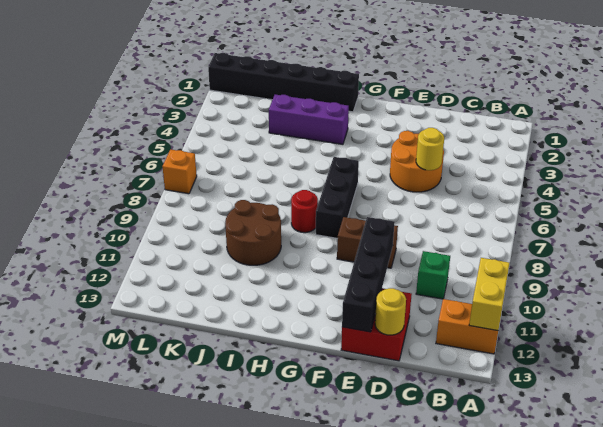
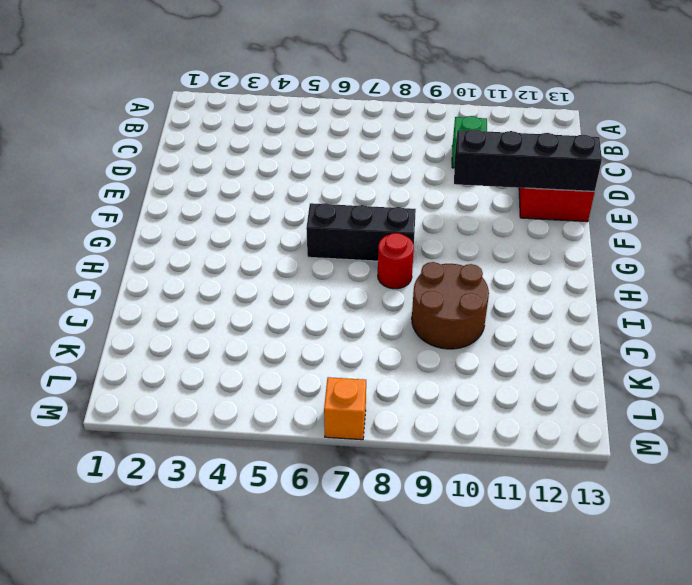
none -> orange 1x2 brick [436,299,498,354]
none -> orange 2x2 round brick [390,131,444,192]
none -> brown 1x2 brick [337,217,398,268]

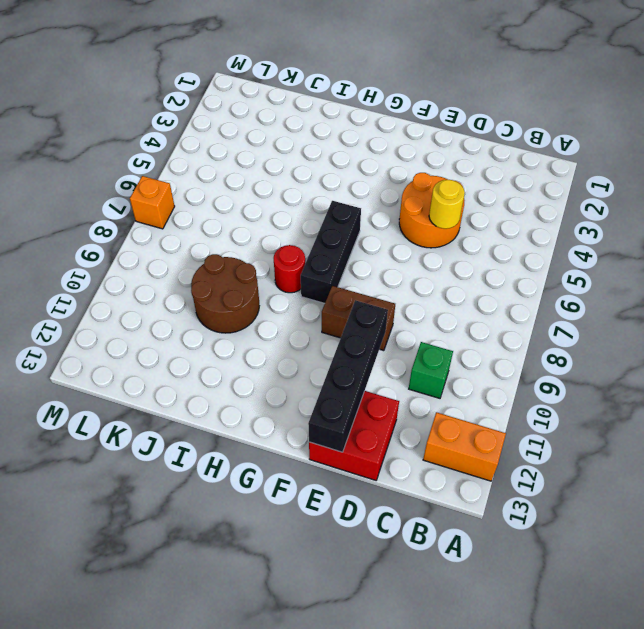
none -> black 1x6 brick [208,53,359,112]
none -> purple 1x3 brick [269,95,349,144]
none -> yellow 1x2 brick [469,258,510,331]

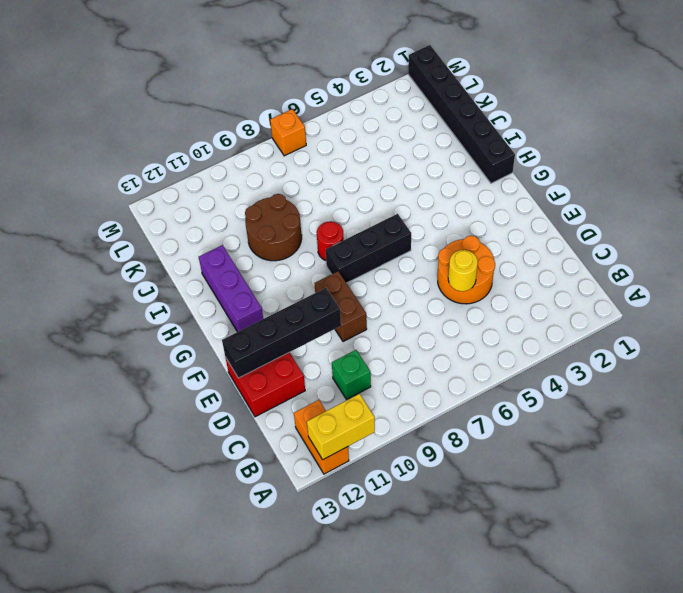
purple 1x3 brick [199,245,263,332] -> purple 1x3 brick moved to [269,95,349,144]
none -> yellow 1x1 round brick [375,288,406,335]

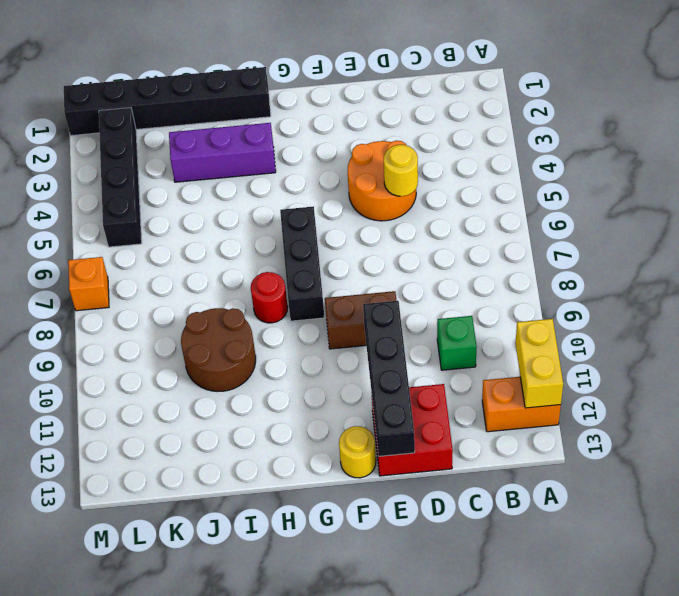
yellow 1x1 round brick [339,426,376,478] -> yellow 1x1 round brick moved to [375,288,406,335]
black 1x4 brick [99,108,142,247] -> none

